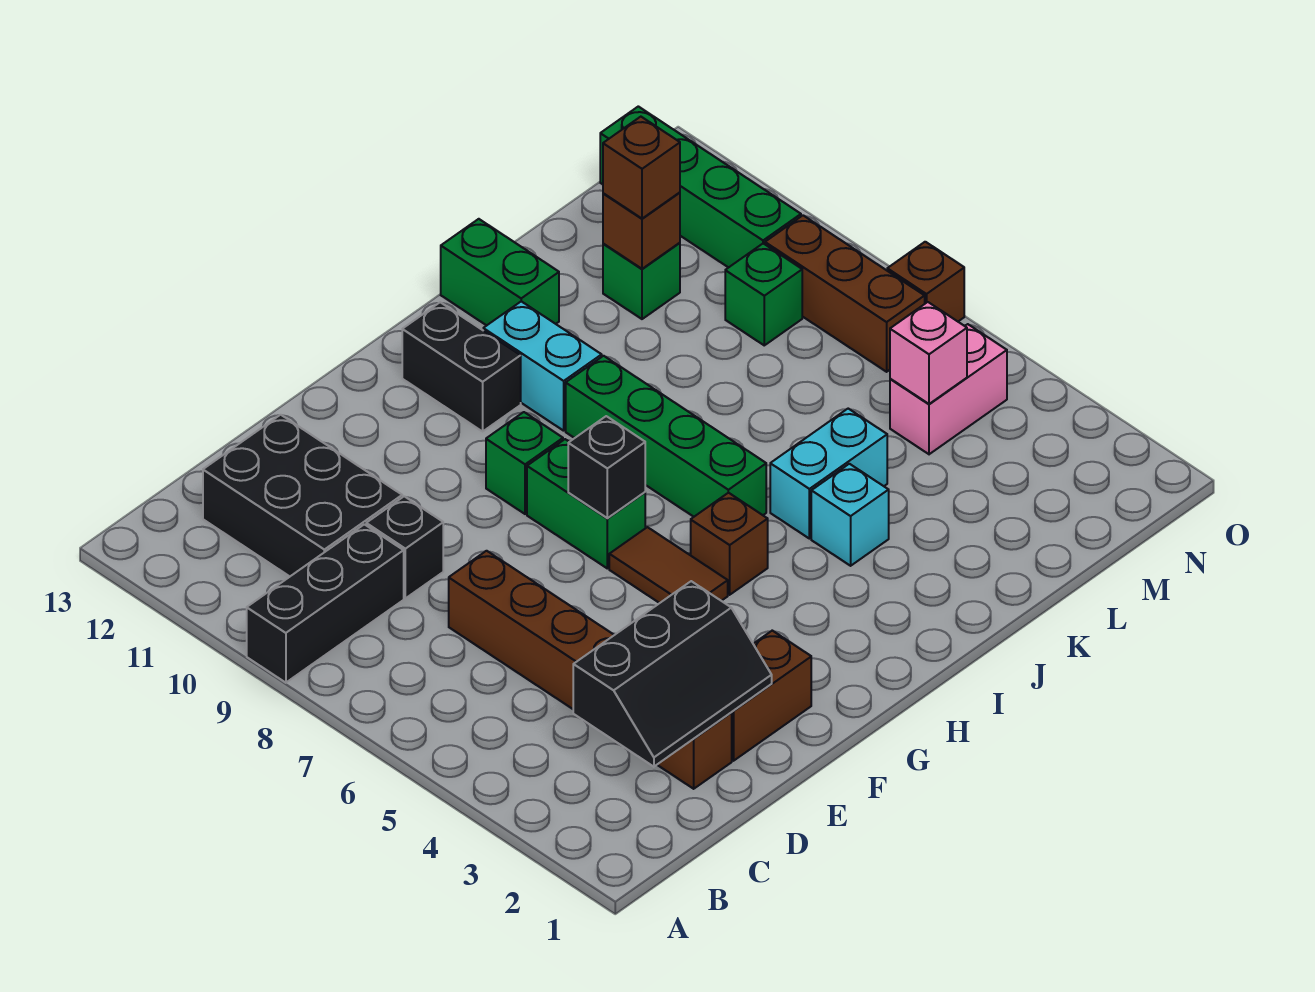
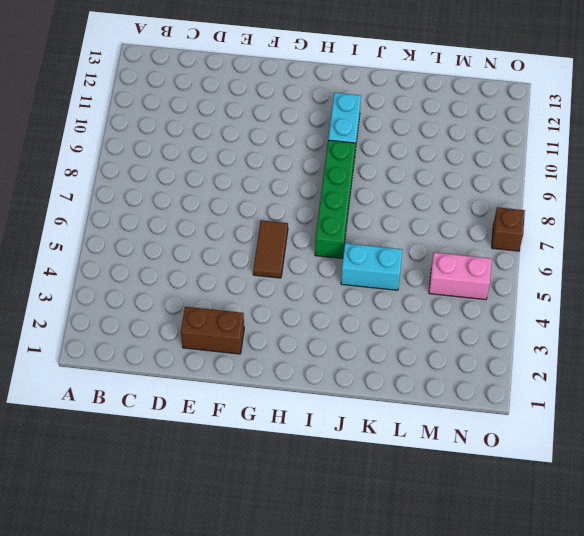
none -> black 1x3 brick [247,524,404,683]
none -> black 2x3 brick [203,415,402,576]
none -> brown 1x6 brick [449,551,732,789]

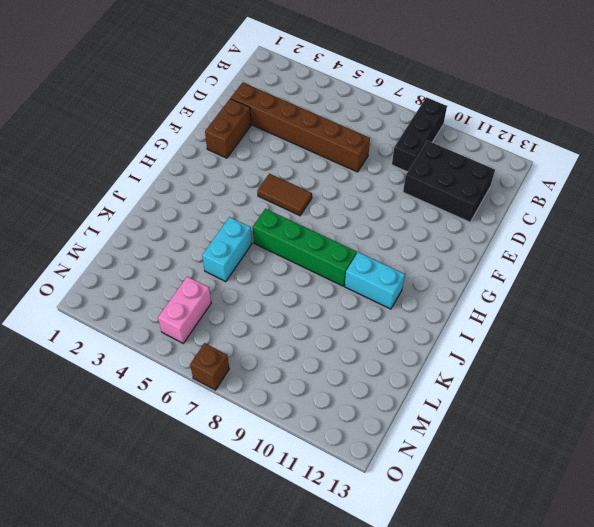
none -> black 1x1 brick [366,496,443,598]
none -> green 1x2 brick [527,439,645,568]
none -> green 1x1 brick [486,412,563,514]

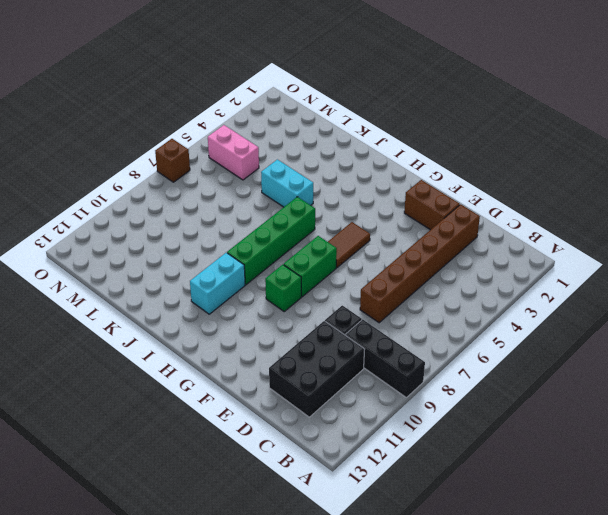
none -> brown 1x1 brick [691,493,768,595]
none -> black 1x2 brick [402,302,521,431]
none -> cyan 1x1 brick [811,464,889,566]

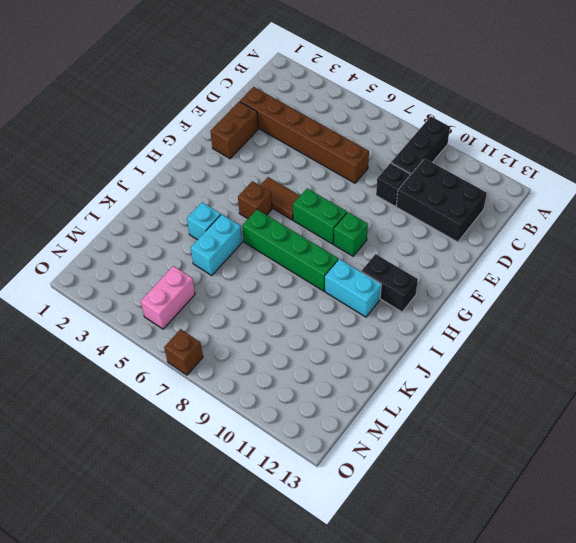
none -> green 1x2 brick [441,219,559,326]
none -> green 1x1 brick [603,243,680,319]
none -> green 1x1 brick [725,244,802,345]

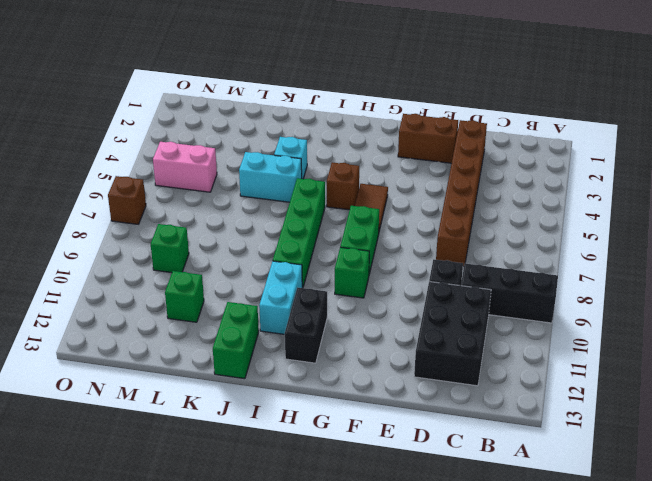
none -> brown 1x3 brick [765,215,925,372]
none -> green 1x4 brick [600,106,801,268]
none -> black 2x3 slope [573,581,772,767]

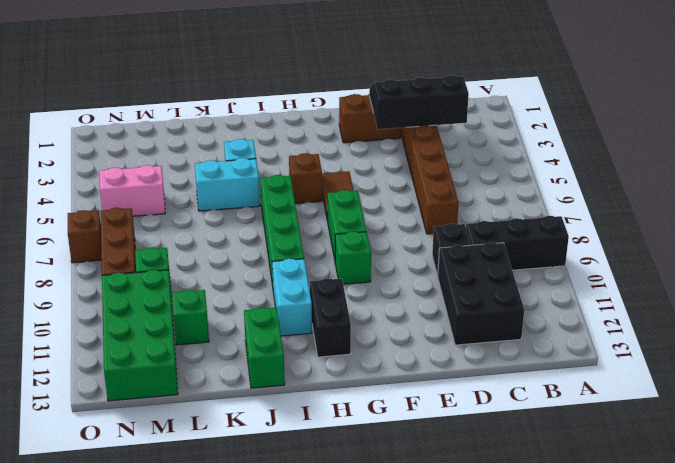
green 2x4 brick [102,270,178,401] -> green 1x4 brick [600,106,801,268]
none -> black 1x1 brick [568,416,645,518]
none -> brown 1x1 brick [603,192,680,269]
none -> pink 1x1 brick [890,302,967,404]

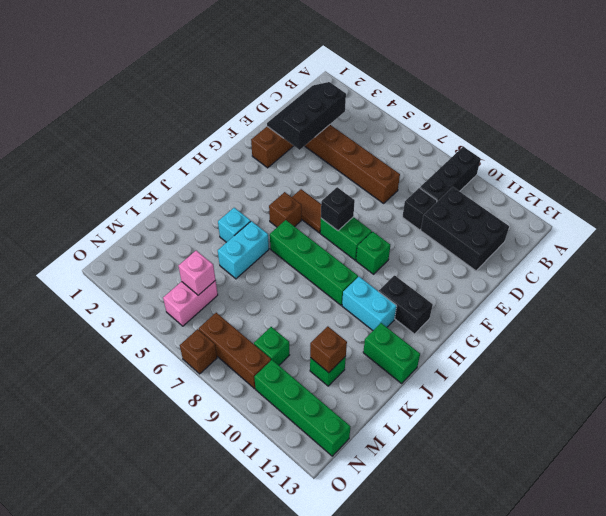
none -> brown 1x1 brick [603,117,680,219]

